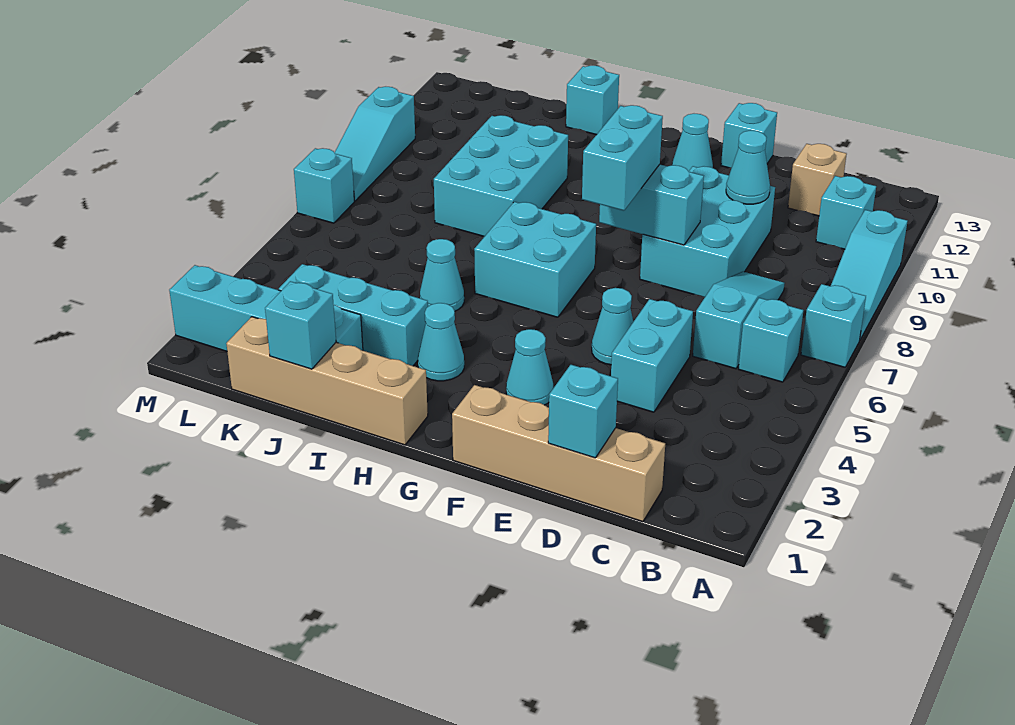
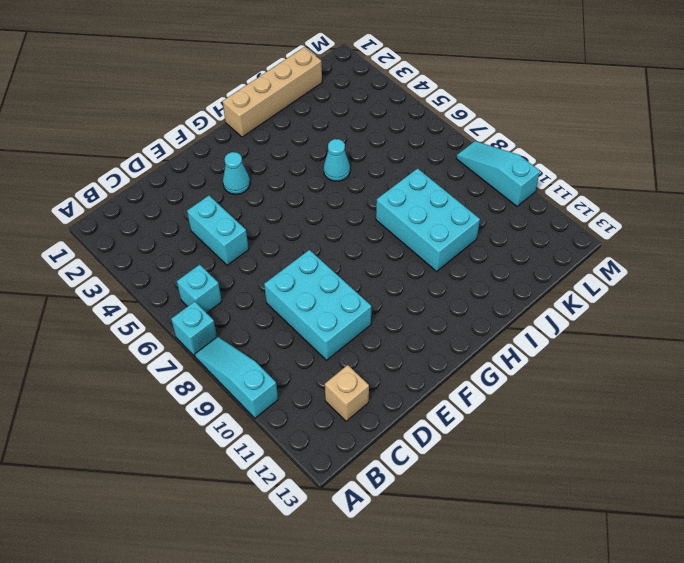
none -> cyan 1x1 brick [816,176,876,249]
none -> tan 1x4 brick [452,385,665,522]
none -> cyan 1x3 slope [693,272,785,369]

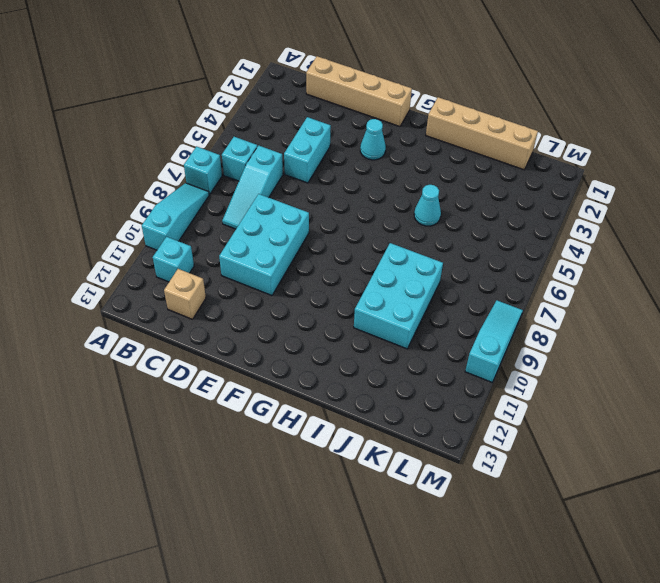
none -> cyan 1x1 cone [592,288,633,365]
none -> cyan 1x1 brick [721,103,777,168]
none -> cyan 1x1 cone [672,114,713,171]

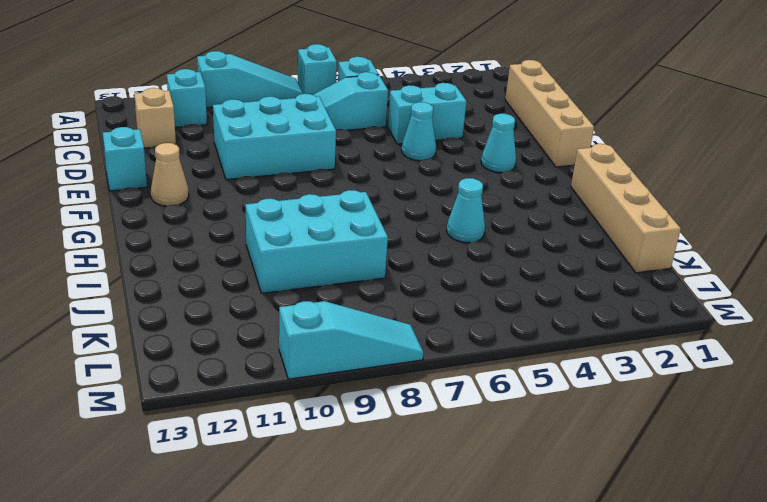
tan 1x1 cone [151,143,189,206] -> cyan 1x1 cone [672,114,713,171]
none -> cyan 2x2 brick [474,202,596,317]
none -> cyan 1x1 cone [418,303,464,381]
none -> cyan 1x3 brick [279,264,428,366]

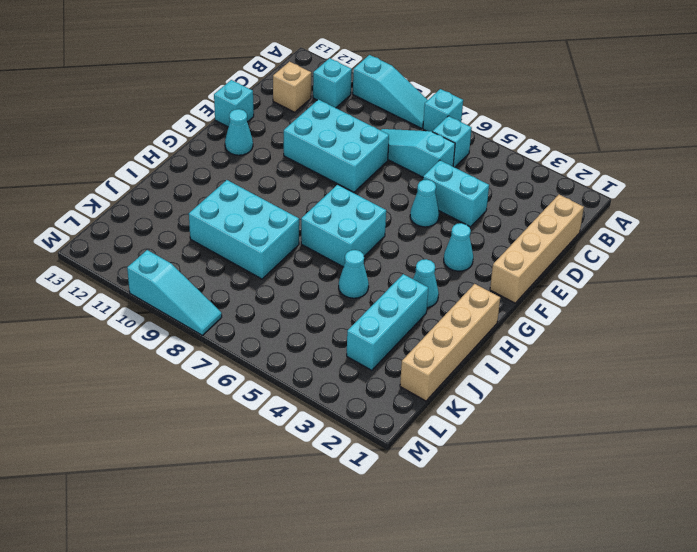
none -> cyan 1x1 brick [566,65,619,135]
none -> cyan 1x4 brick [169,265,363,351]
none -> cyan 1x1 brick [294,148,354,223]

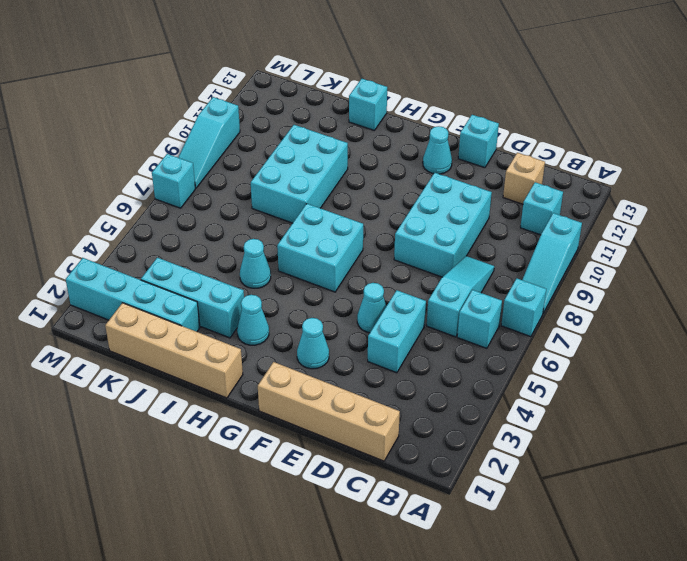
none -> cyan 1x1 brick [548,365,618,458]
none -> cyan 1x1 cone [726,130,770,204]
none -> cyan 1x2 brick [599,164,704,245]

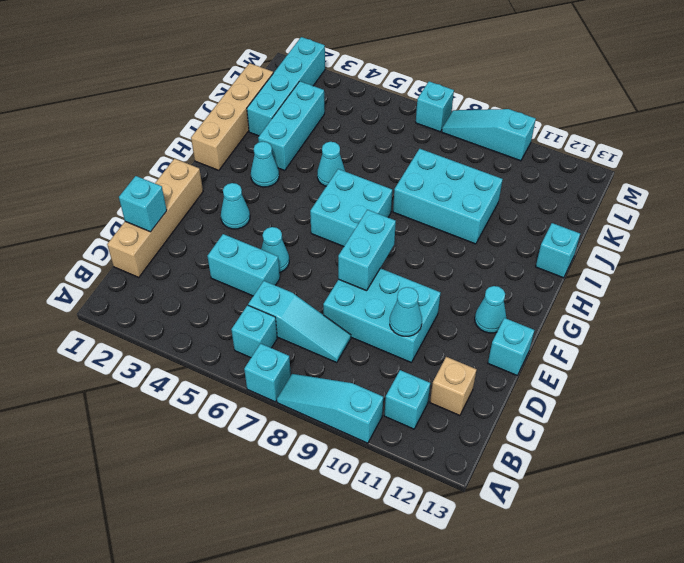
none -> cyan 1x1 brick [265,281,336,369]
none -> cyan 1x2 brick [582,105,663,211]

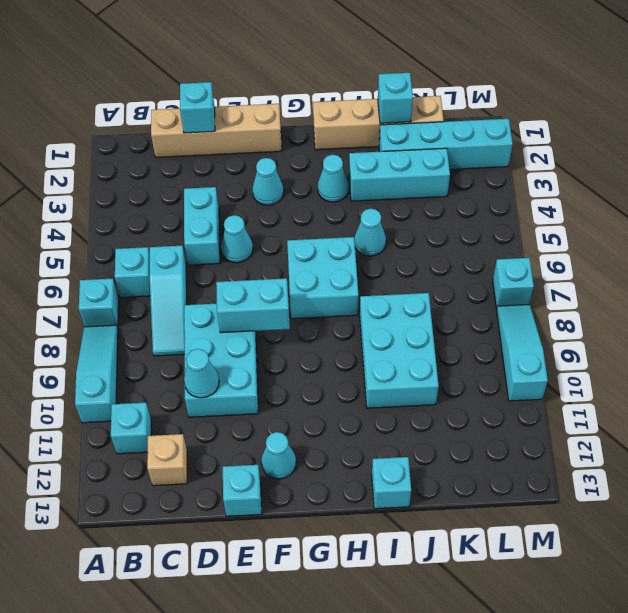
none -> cyan 1x2 brick [582,105,663,211]

